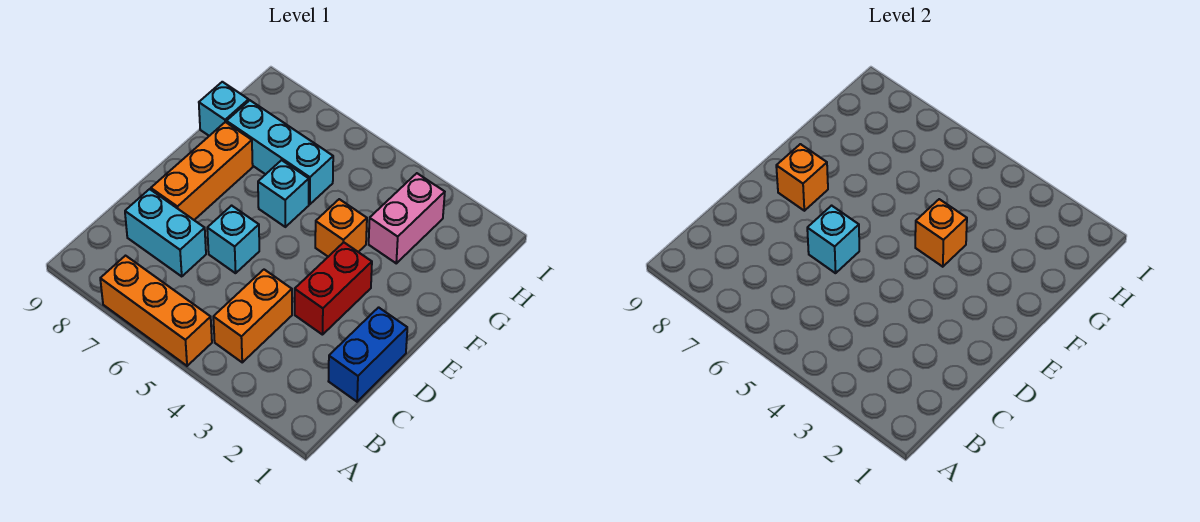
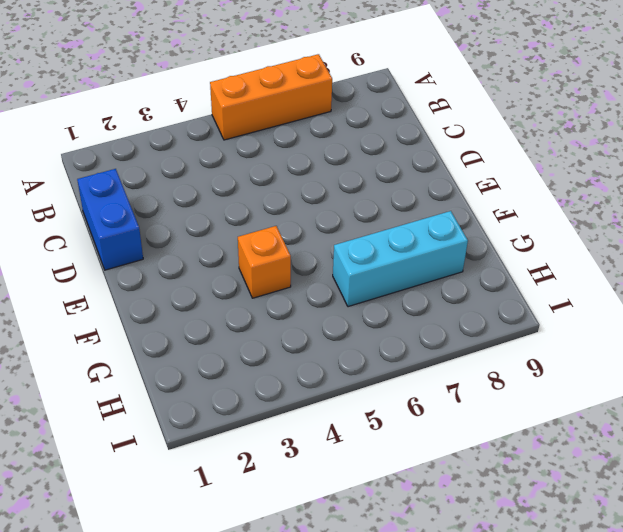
none -> orange 1x2 brick [213,270,292,362]
none -> cyan 1x2 brick [125,189,206,276]
none -> red 1x2 brick [295,242,372,335]

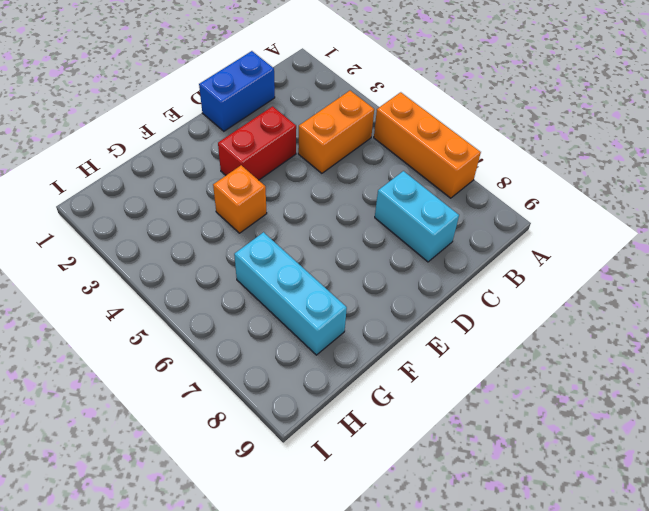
none -> cyan 1x1 brick [207,206,259,273]
none -> orange 1x3 brick [151,122,253,220]
none -> cyan 1x1 brick [258,160,309,227]

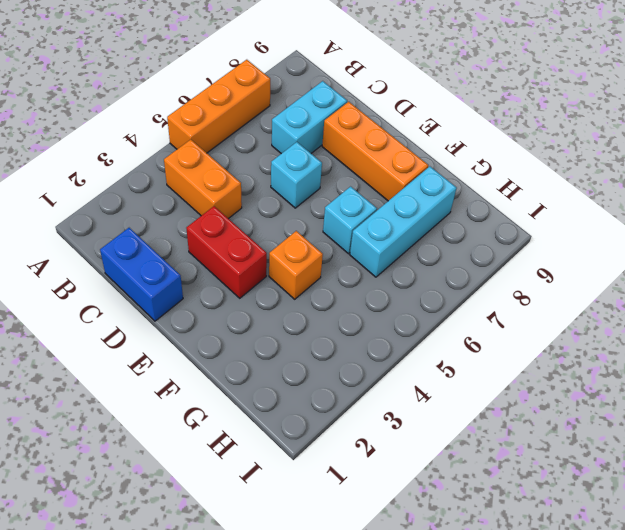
none -> pink 1x2 brick [369,173,445,263]
none -> cyan 1x1 brick [199,82,249,136]
none -> cyan 1x1 brick [807,206,859,273]

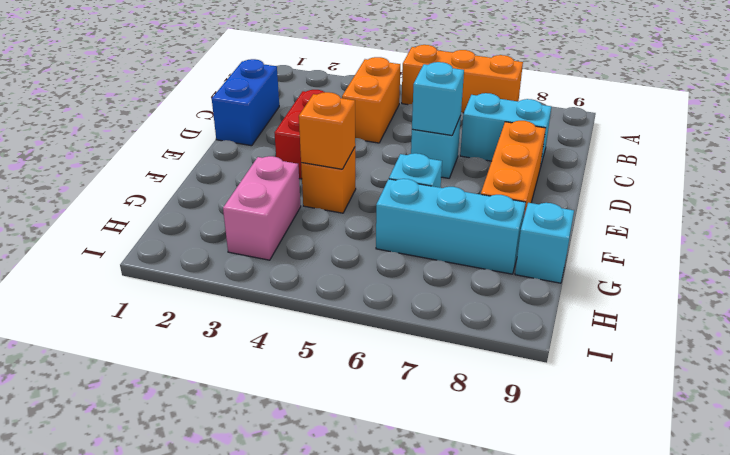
none -> orange 1x1 brick [776,144,828,211]

